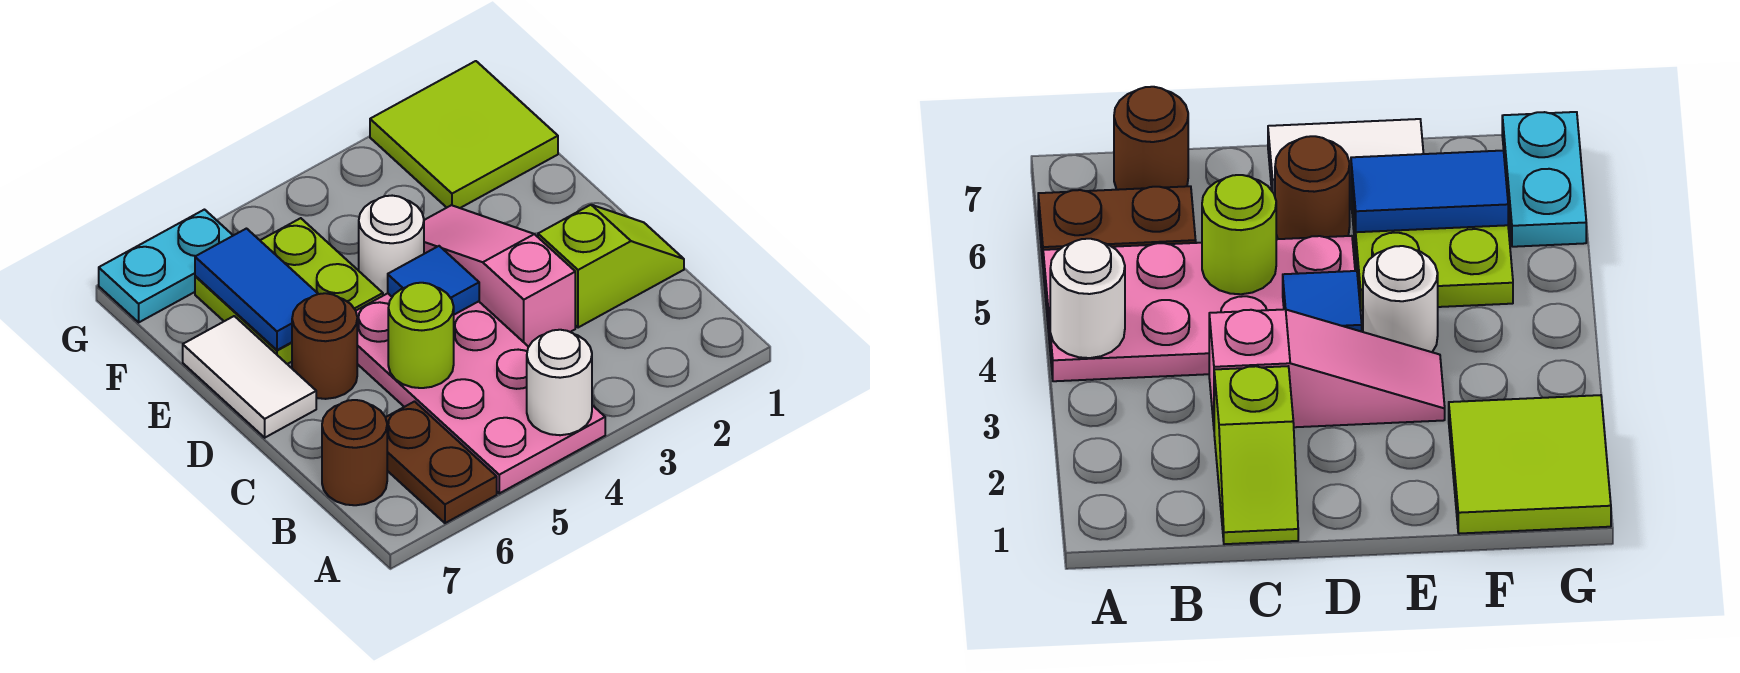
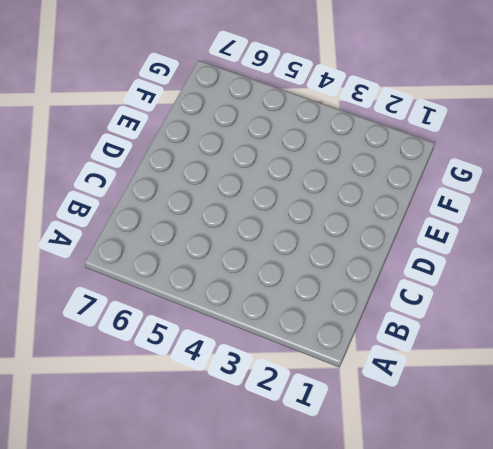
none -> pink 2x4 plate [356,293,605,493]
none -> brown 1x2 plate [385,402,497,523]
none -> brown 1x1 round brick [322,400,387,505]

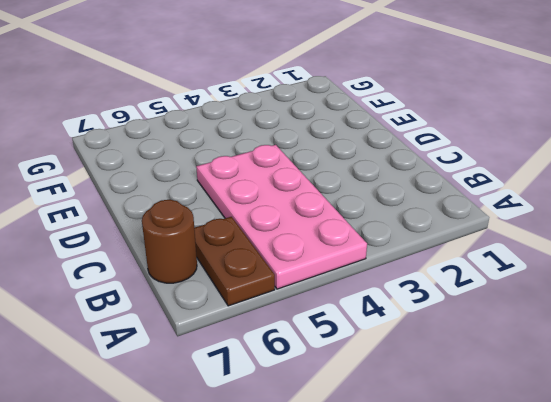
none -> lime 1x2 slope [538,205,684,328]
none -> pink 1x3 slope [424,205,575,347]
none -> brown 1x1 round brick [292,293,357,399]

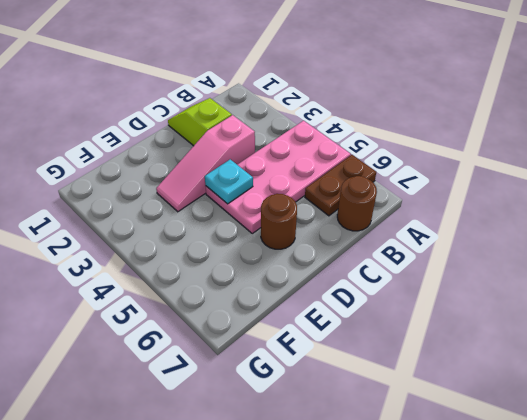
cyan 1x1 plate [205,159,253,204] -> blue 1x1 tile [388,246,479,315]
none -> white 1x2 tile [183,316,316,438]
none -> white 1x1 round brick [359,196,424,296]
none -> lime 2x2 plate [195,218,383,364]

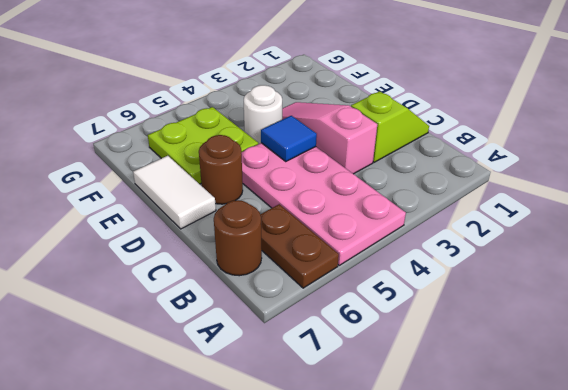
none -> lime 2x2 tile [370,61,558,208]
none -> cyan 1x2 plate [99,210,233,322]
none -> white 1x1 round brick [527,330,592,435]

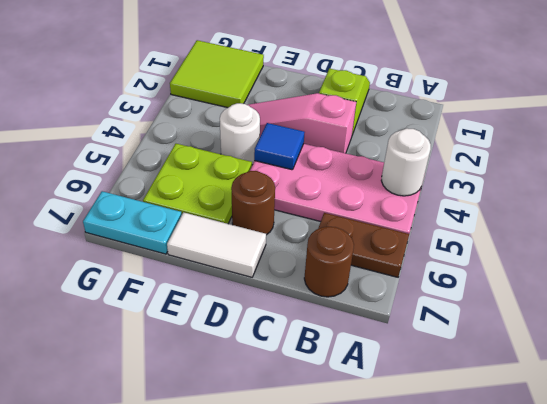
cyan 1x2 plate [83,191,182,254] -> cyan 1x2 plate turned to [99,210,233,322]
none -> lime 1x1 round brick [388,283,454,388]
none -> blue 1x2 tile [195,229,318,350]

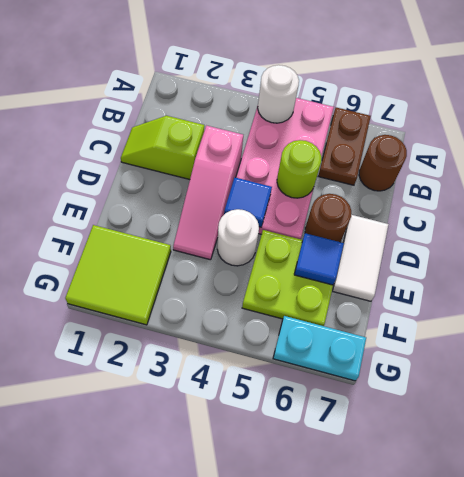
blue 1x1 tile [294,233,344,285] -> blue 1x2 tile [195,229,318,350]

